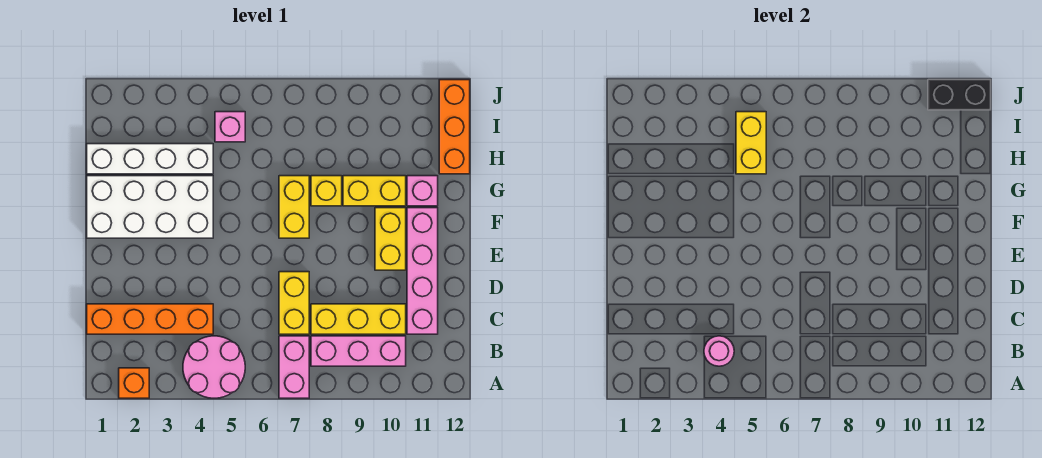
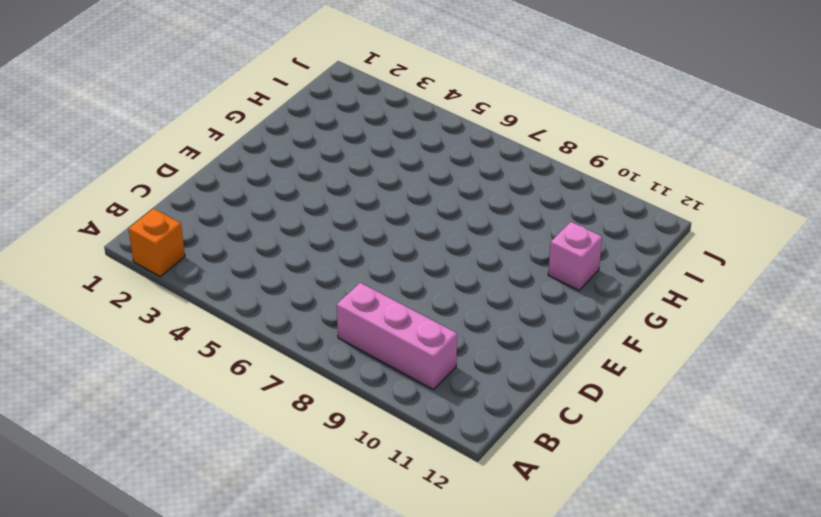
none -> pink 2x2 round brick [183,336,245,398]
none -> pink 1x2 brick [279,336,309,398]
none -> orange 1x4 brick [87,304,213,334]

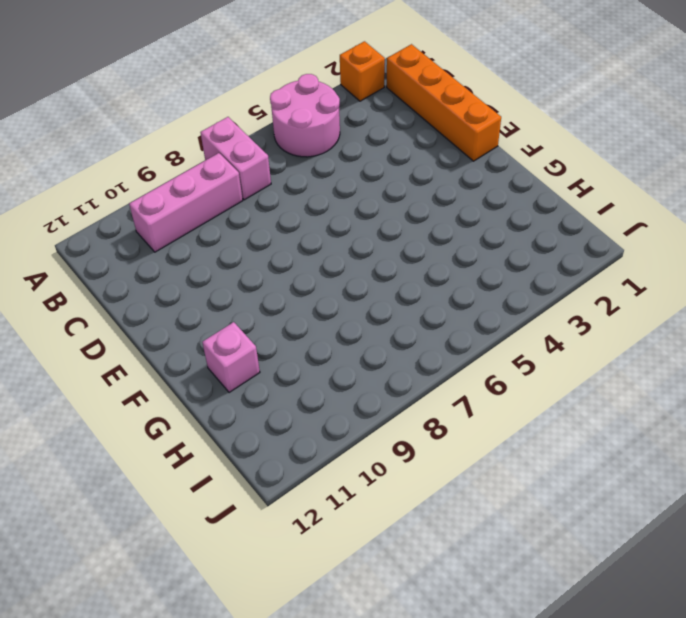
orange 1x4 brick [387,44,501,161] -> orange 1x4 brick turned to [87,304,213,334]
none -> yellow 1x2 brick [279,272,309,334]
none -> yellow 1x3 brick [311,304,406,334]
none -> pink 1x4 brick [407,208,438,334]

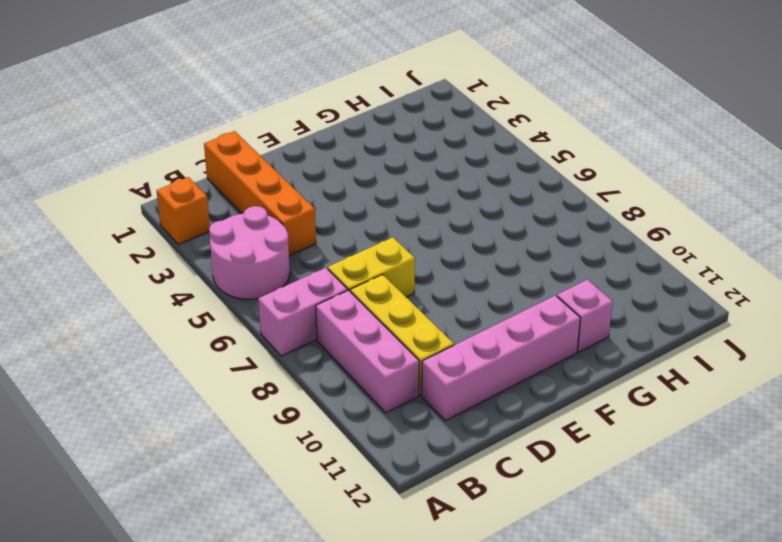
none -> yellow 1x2 brick [375,208,406,270]
none -> white 2x4 brick [87,176,213,238]
none -> yellow 1x2 brick [279,176,309,238]

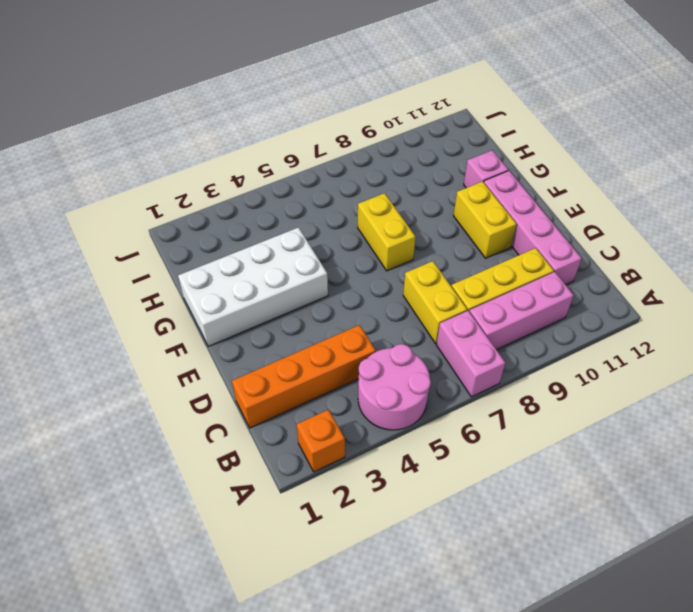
none -> yellow 1x1 brick [311,176,342,206]
none -> yellow 1x2 brick [343,176,406,206]
none -> white 1x4 brick [87,144,213,174]

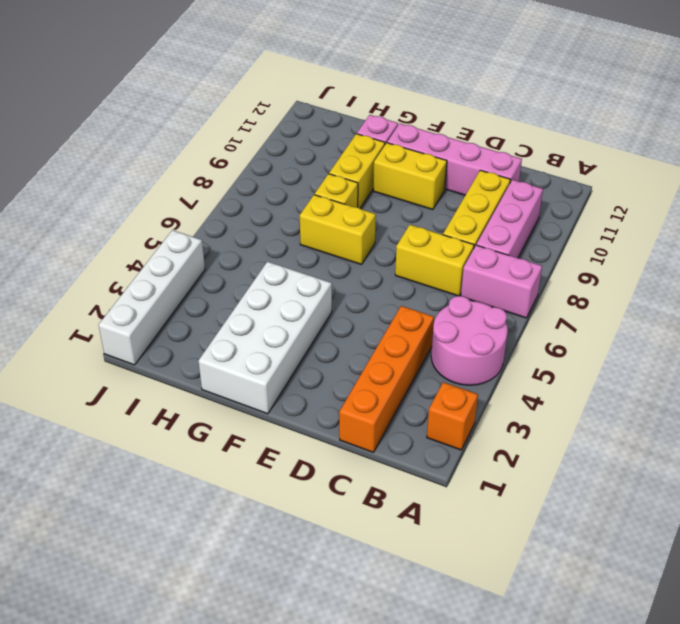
white 1x4 brick [99,230,205,365] -> white 1x4 brick moved to [87,144,213,174]
none -> orange 1x3 brick [439,80,470,174]
none -> pink 1x1 brick [215,112,245,142]
none -> pink 1x1 round brick [704,336,734,366]

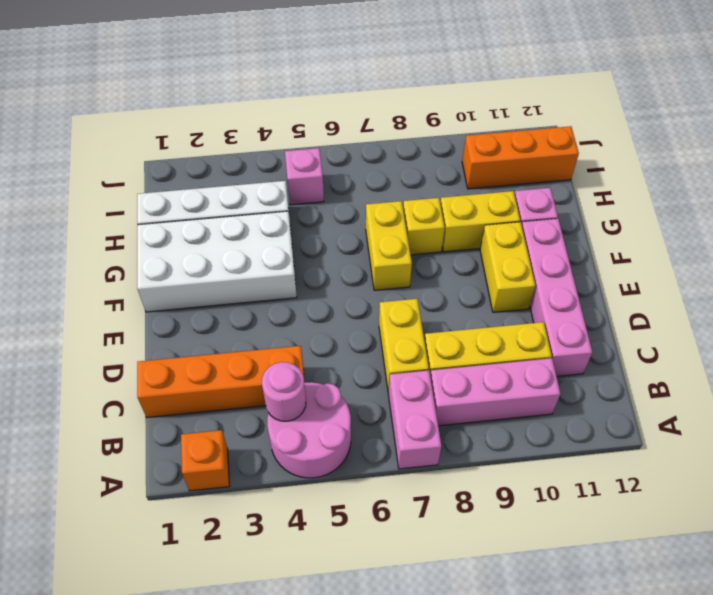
orange 1x3 brick [462,126,579,189] -> orange 1x3 brick turned to [439,80,470,174]
none -> yellow 1x2 brick [736,112,766,174]
none -> black 1x2 brick [928,80,991,110]

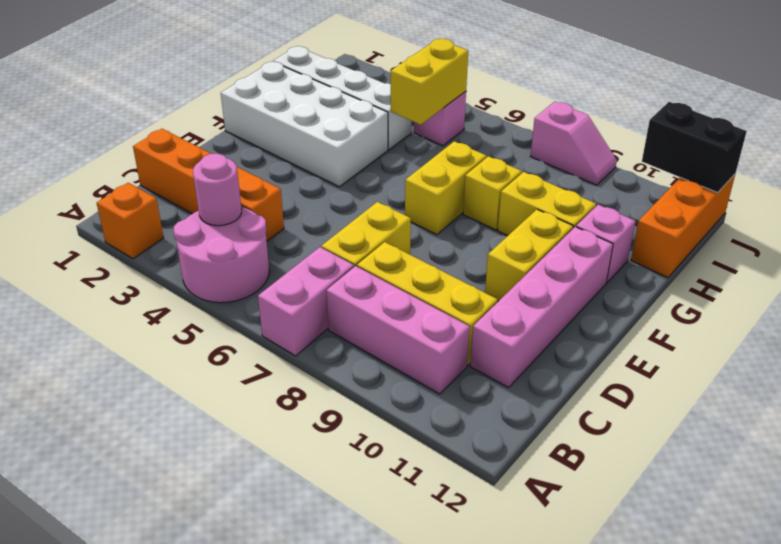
pink 1x2 slope [530,102,617,185] -> none

